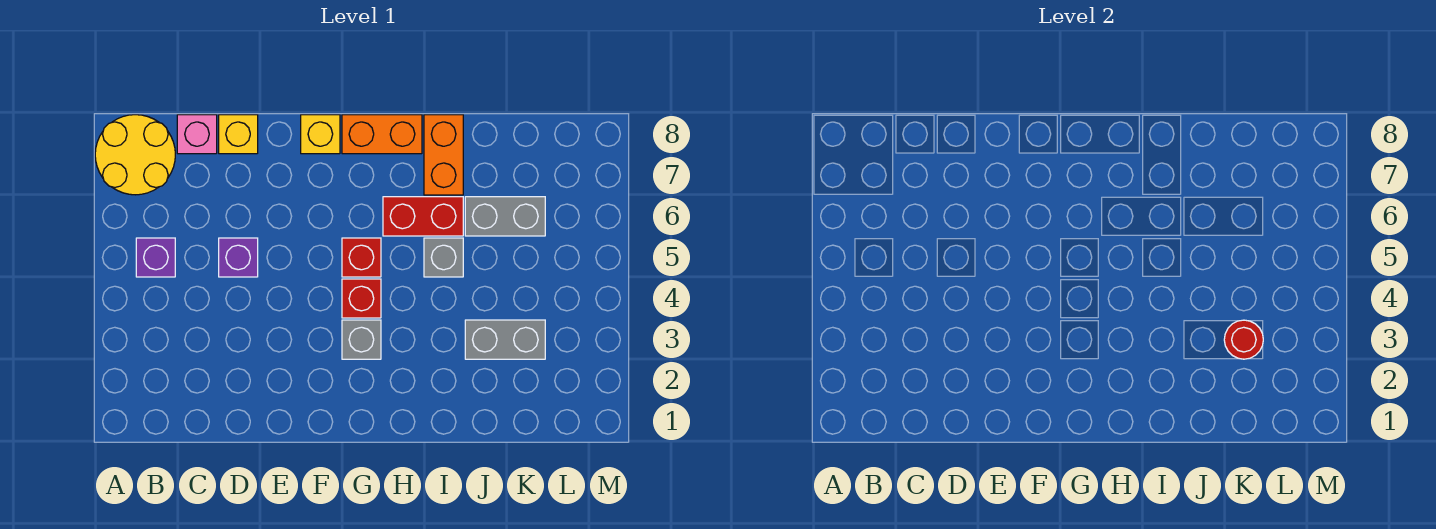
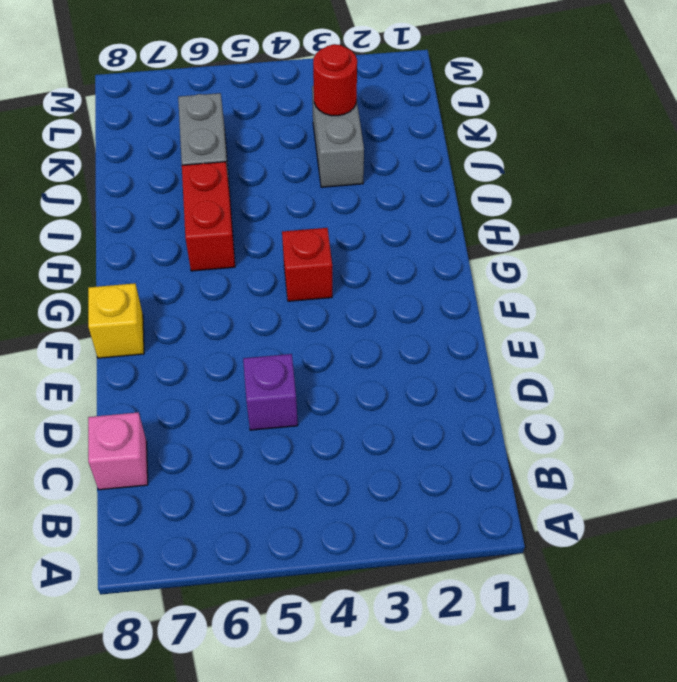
none -> yellow 2x2 round brick [95,115,175,195]
none -> purple 1x1 brick [136,238,175,277]
none -> yellow 1x1 brick [219,115,258,154]

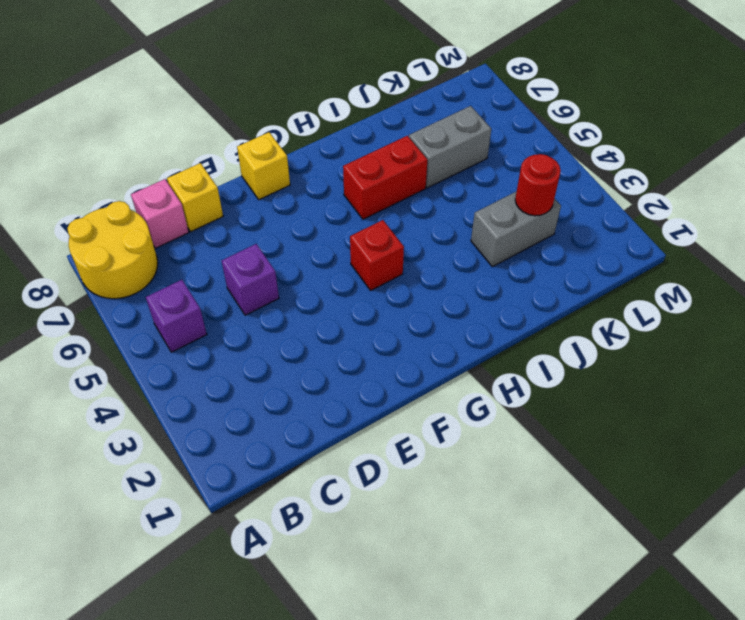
none -> grey 1x1 brick [342,320,381,359]
none -> red 1x1 brick [342,238,381,277]
none -> orange 1x2 brick [342,115,422,154]

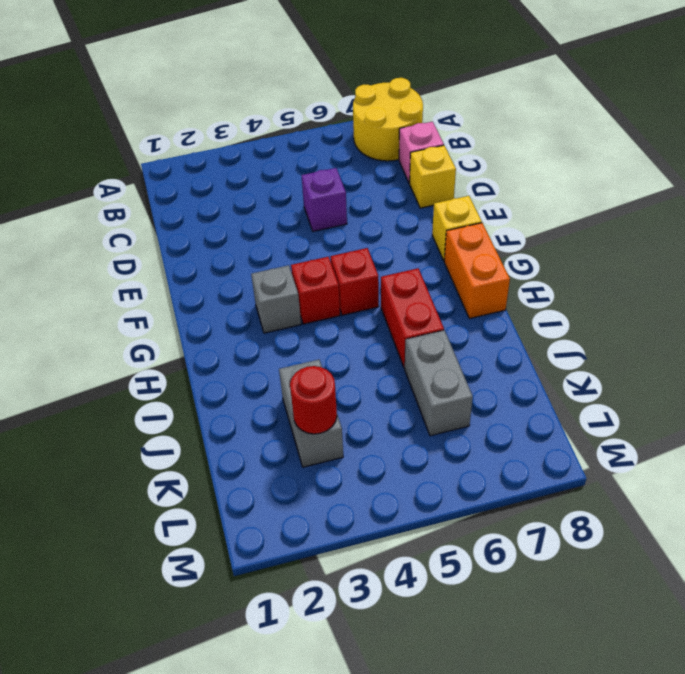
none -> purple 1x1 brick [136,238,175,277]
none -> grey 1x1 brick [424,238,463,277]
none -> orange 1x2 brick [424,115,463,195]

